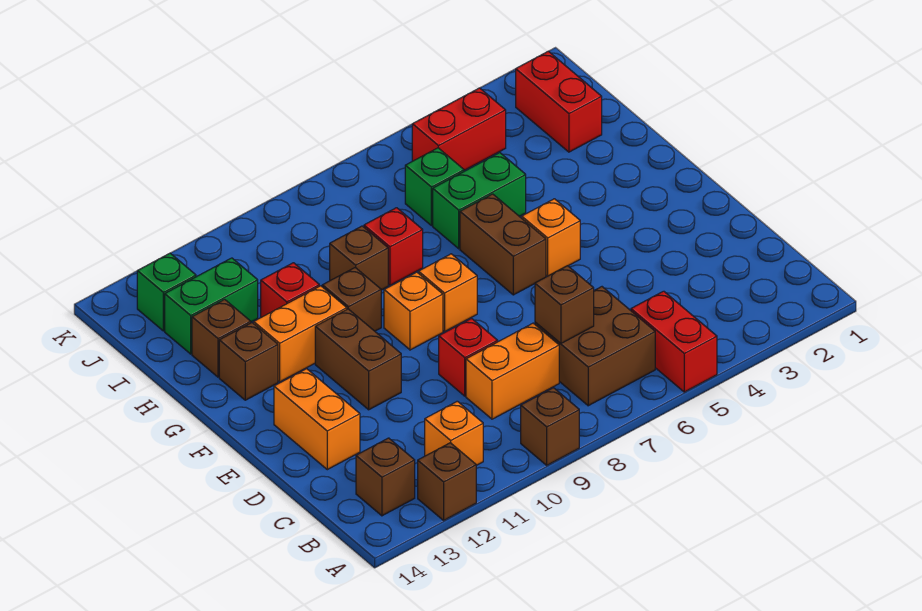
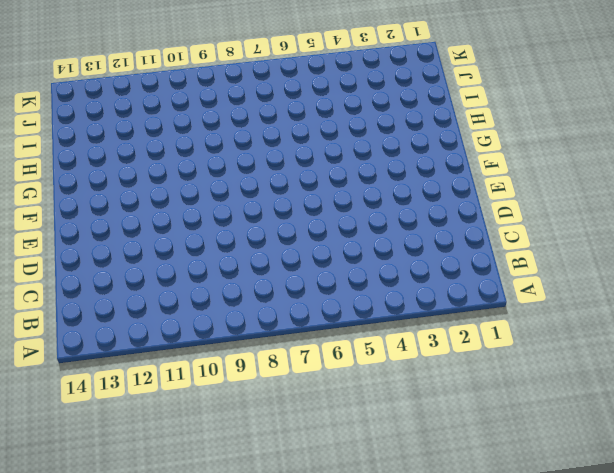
none -> red 1x2 brick [631,291,717,392]
none -> brown 1x1 brick [521,388,579,465]
none -> brown 1x1 brick [418,443,476,520]

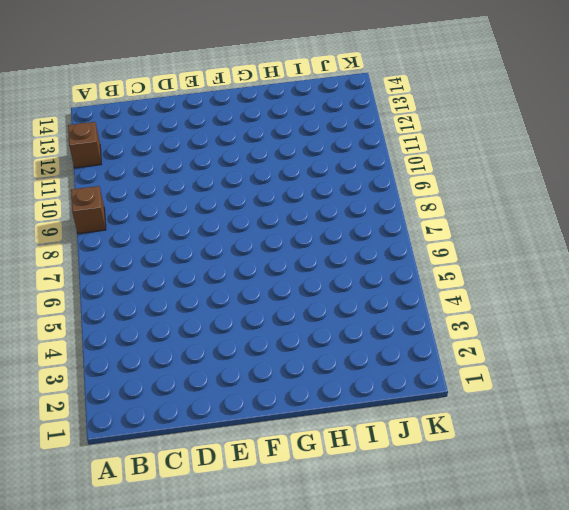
none -> red 1x2 brick [631,291,717,392]
none -> brown 2x2 brick [535,287,655,406]
none -> orange 1x1 brick [425,401,483,466]

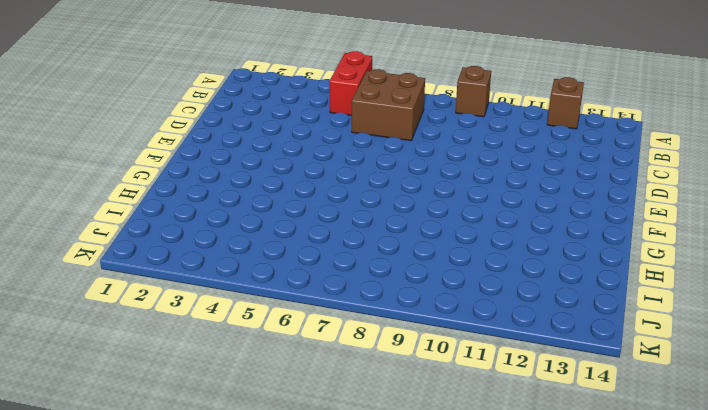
none -> orange 1x1 brick [425,401,483,466]
none -> brown 1x1 brick [356,438,415,516]
none -> orange 1x2 brick [466,323,559,419]

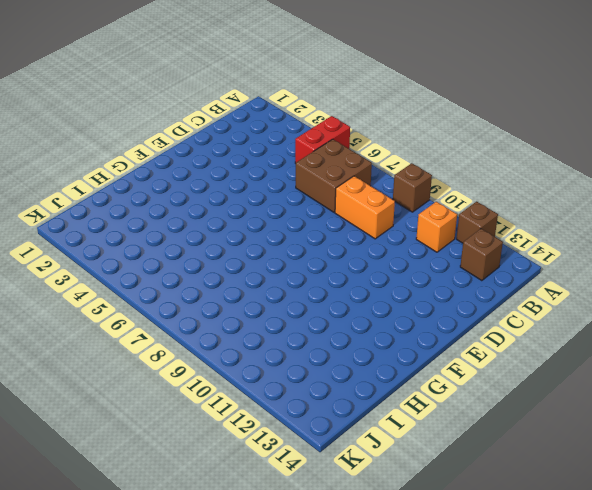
none -> red 1x1 brick [439,318,498,396]
none -> orange 1x2 brick [274,369,360,470]
none -> brown 1x2 brick [315,309,401,410]

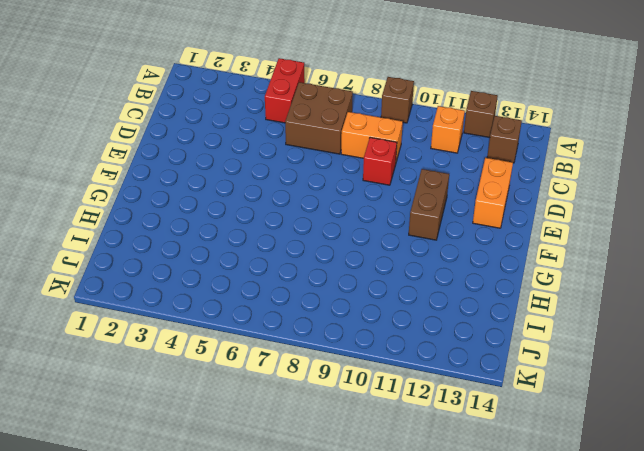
none -> orange 1x1 brick [522,199,580,276]
none -> brown 1x2 brick [460,194,546,295]
none -> orange 1x1 brick [419,254,477,332]

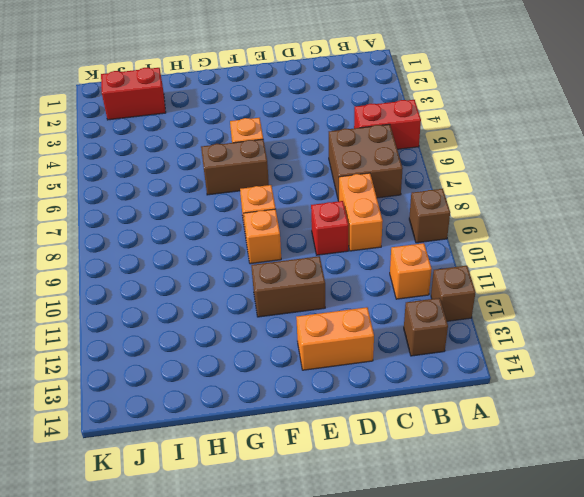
none -> brown 1x1 brick [322,268,381,331]
none -> orange 1x2 brick [254,286,347,382]
none -> brown 1x1 brick [219,323,278,400]

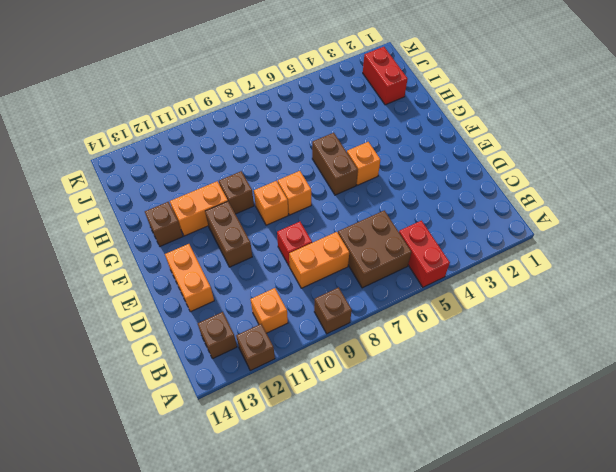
none -> green 1x2 brick [433,153,526,249]
none -> red 1x1 brick [364,208,423,285]
none -> brown 1x1 brick [330,226,388,290]

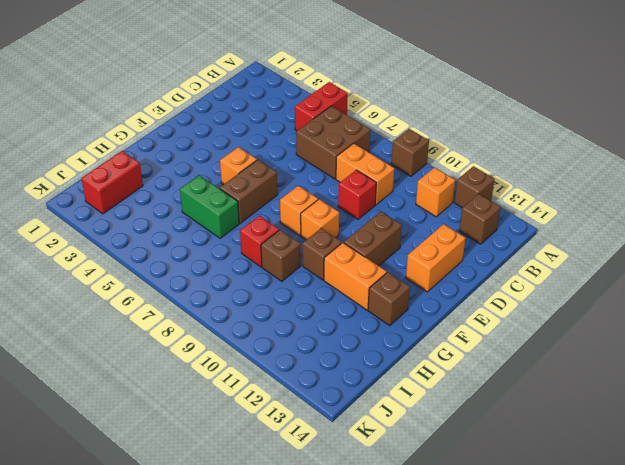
none -> red 1x1 brick [261,263,319,317]
none -> brown 1x1 brick [192,299,251,377]
none -> green 1x1 brick [405,148,464,226]

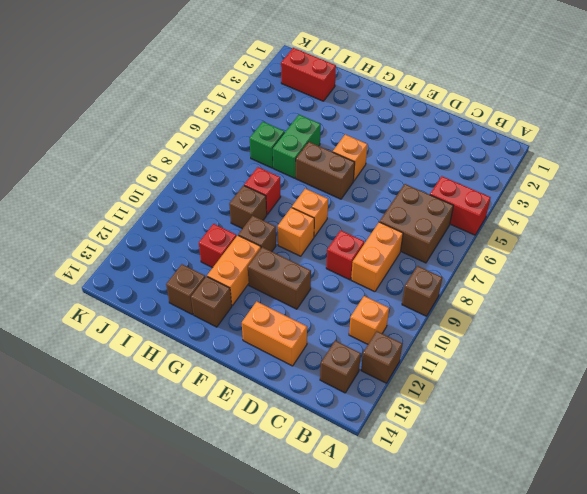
none -> green 1x2 brick [165,258,258,354]
none -> red 1x2 brick [412,88,506,170]
none -> green 1x1 brick [137,253,196,331]

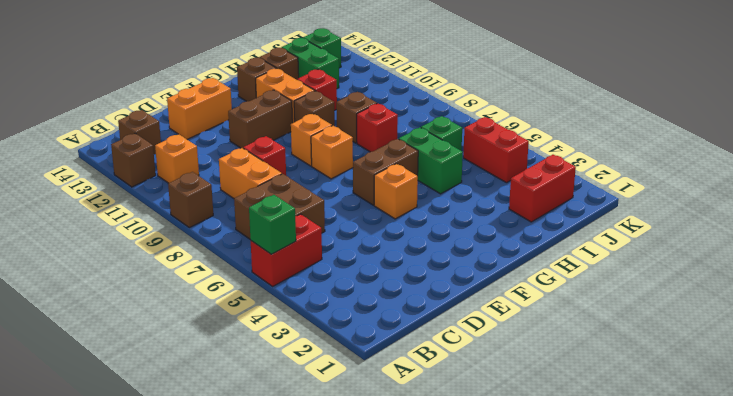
green 1x1 brick [249,195,296,254] -> none
none -> brown 1x1 brick [535,266,594,343]

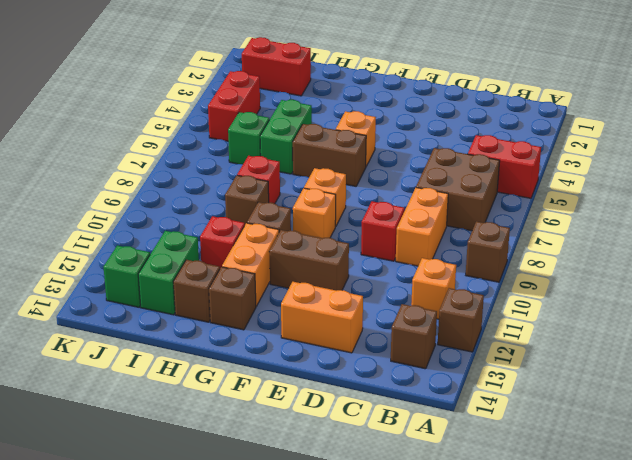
none -> brown 1x1 brick [535,266,594,343]

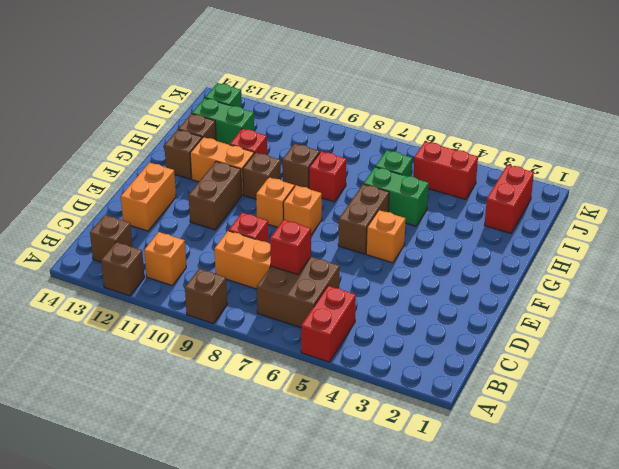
red 1x1 brick [270,220,311,275] -> brown 1x1 brick [535,266,594,343]

